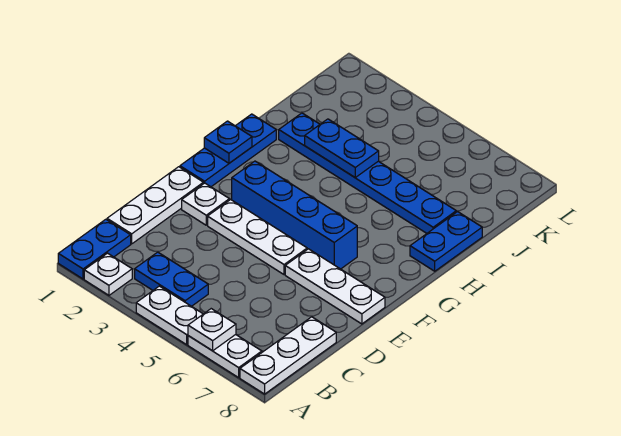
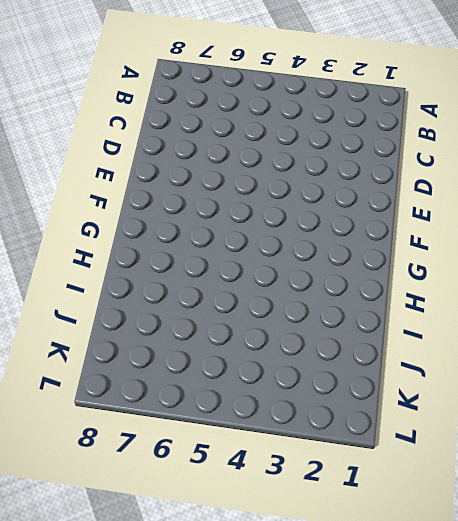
none -> blue 1x2 plate [58,219,131,279]
none -> white 1x1 plate [84,253,132,295]
none -> white 1x2 plate [136,286,203,345]

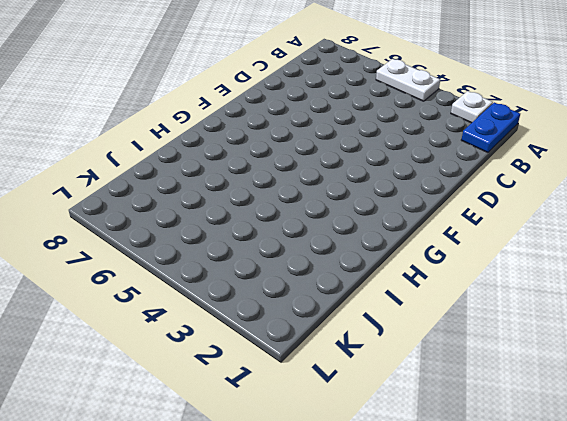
none -> white 1x2 plate [188,335,262,378]
none -> white 1x3 plate [240,317,336,394]
none -> blue 1x2 plate [135,252,208,306]

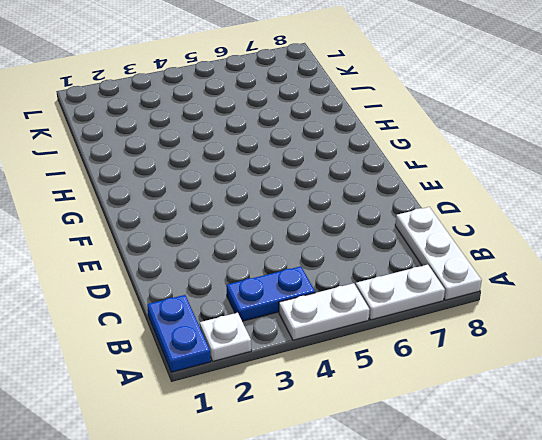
none -> white 1x3 plate [107,167,203,244]
none -> white 1x1 plate [182,183,229,225]
none -> white 1x3 plate [208,200,307,275]

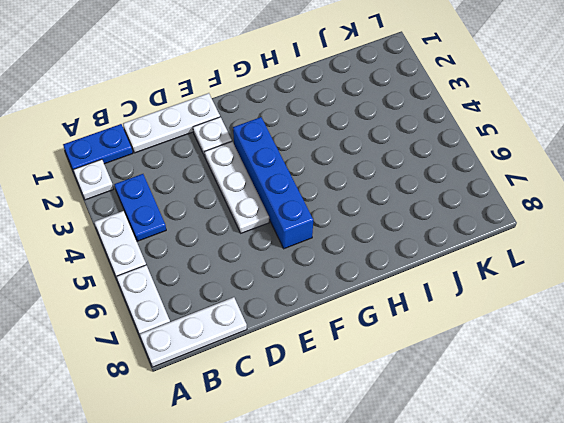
none -> white 1x3 plate [285,249,385,324]
none -> blue 1x3 plate [180,114,276,187]
none -> blue 1x2 plate [410,212,482,271]

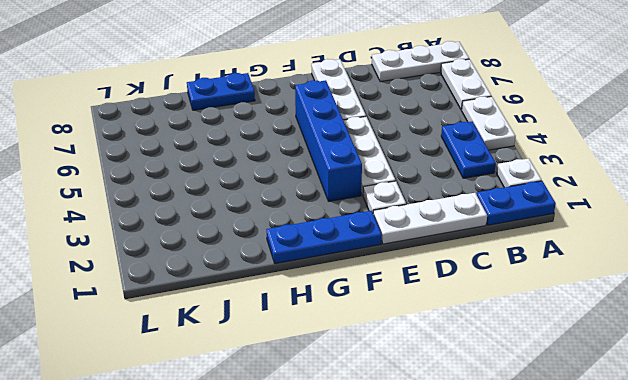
none -> blue 1x6 plate [279,113,456,233]
none -> white 1x1 plate [188,309,236,351]
none -> blue 1x1 plate [204,121,252,163]

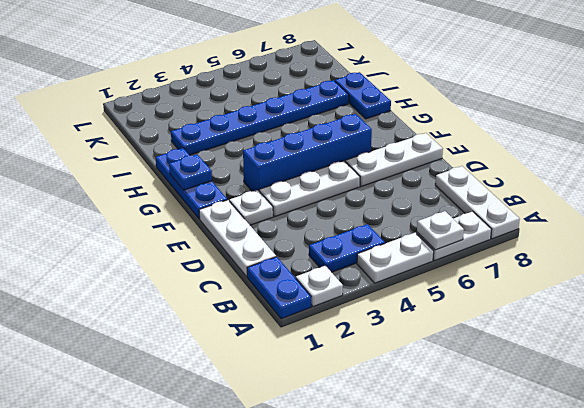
none -> blue 1x2 plate [305,119,379,177]

